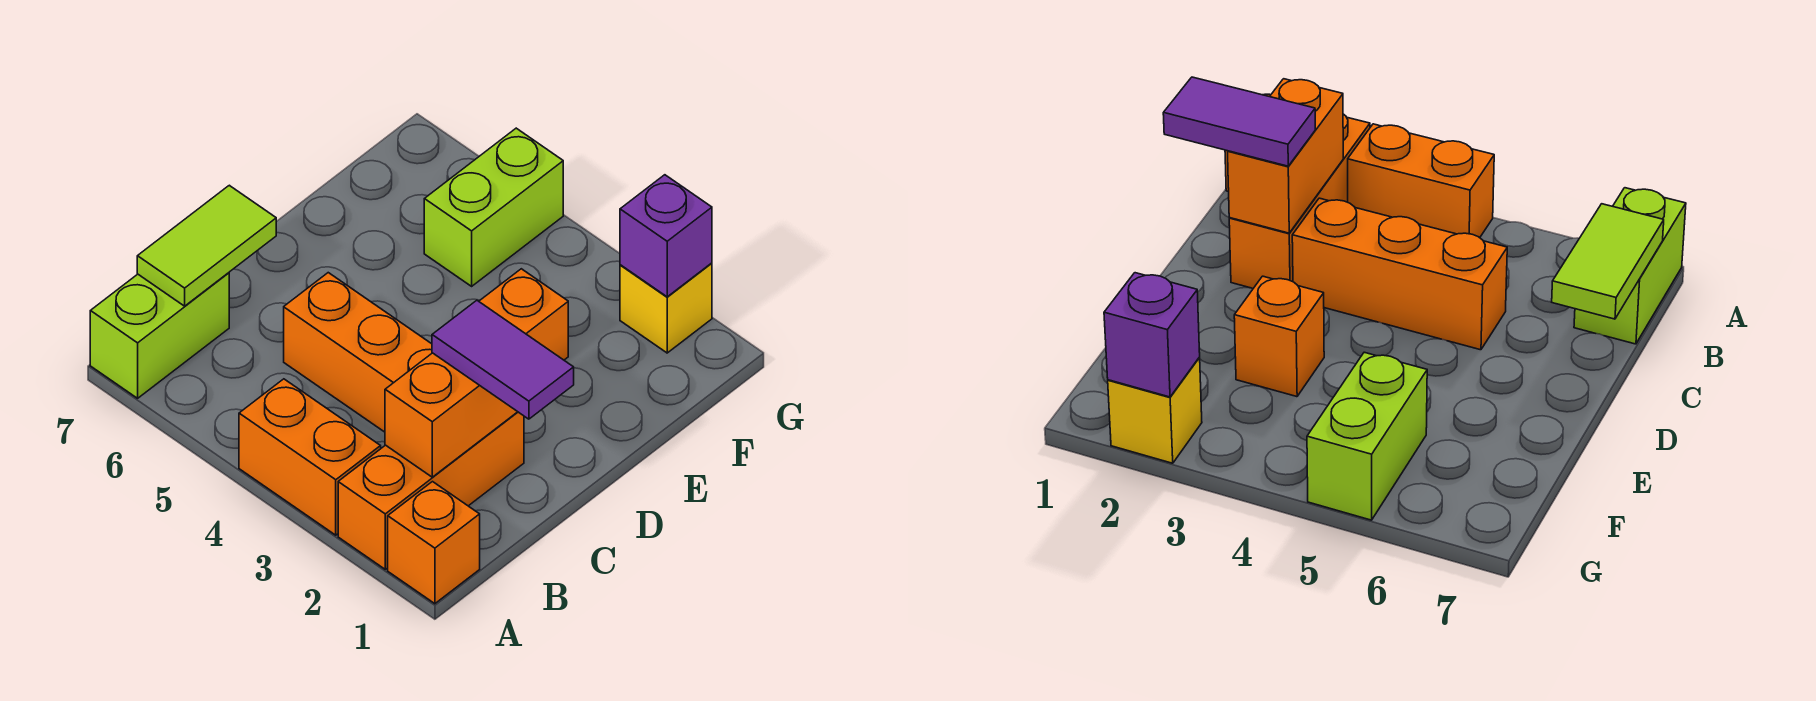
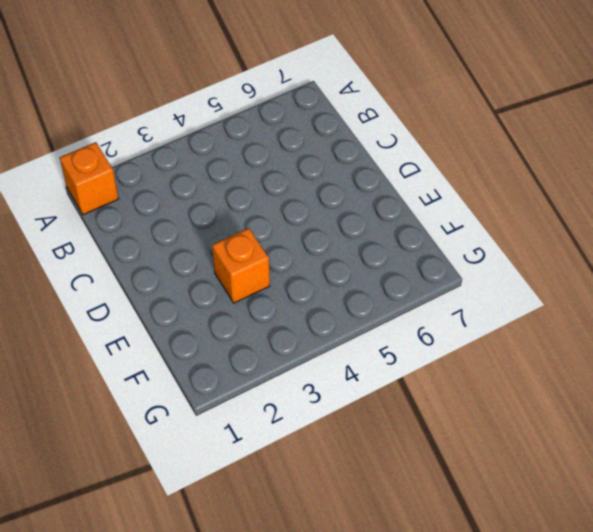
none -> orange 1x3 brick [338,412,524,569]
none -> orange 1x2 brick [239,379,381,535]
none -> lime 1x2 brick [90,273,229,398]

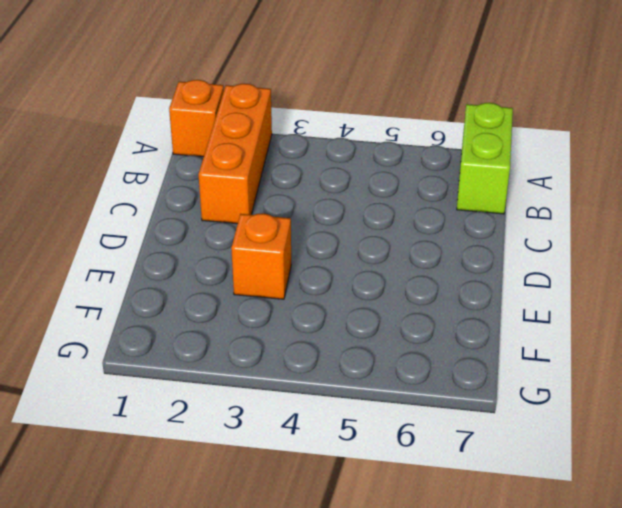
none -> orange 1x2 brick [239,379,381,535]
none -> orange 1x3 brick [284,273,432,432]
none -> lime 1x2 brick [424,128,563,286]

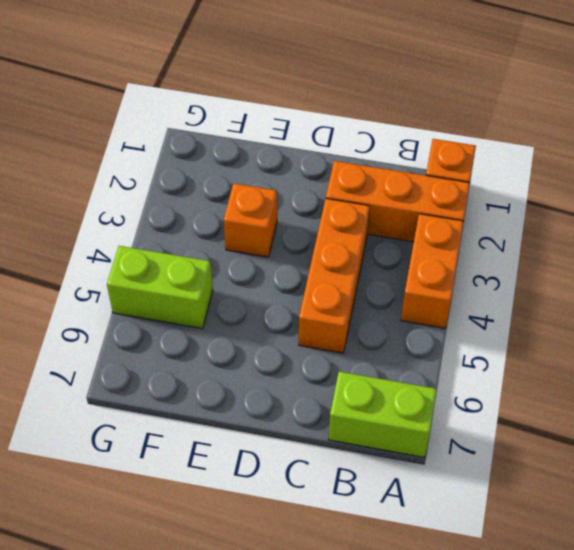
none -> yellow 1x1 brick [620,263,712,353]
none -> orange 1x2 brick [385,353,517,477]
none -> lime 1x2 tile [137,185,276,306]

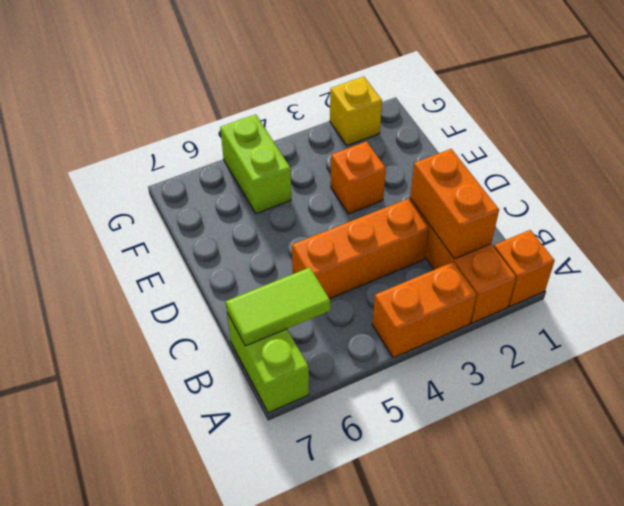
lime 1x2 tile [226,267,330,346] -> lime 1x2 tile turned to [137,185,276,306]
none -> purple 1x1 brick [620,175,712,297]
none -> purple 1x2 tile [432,300,574,419]

